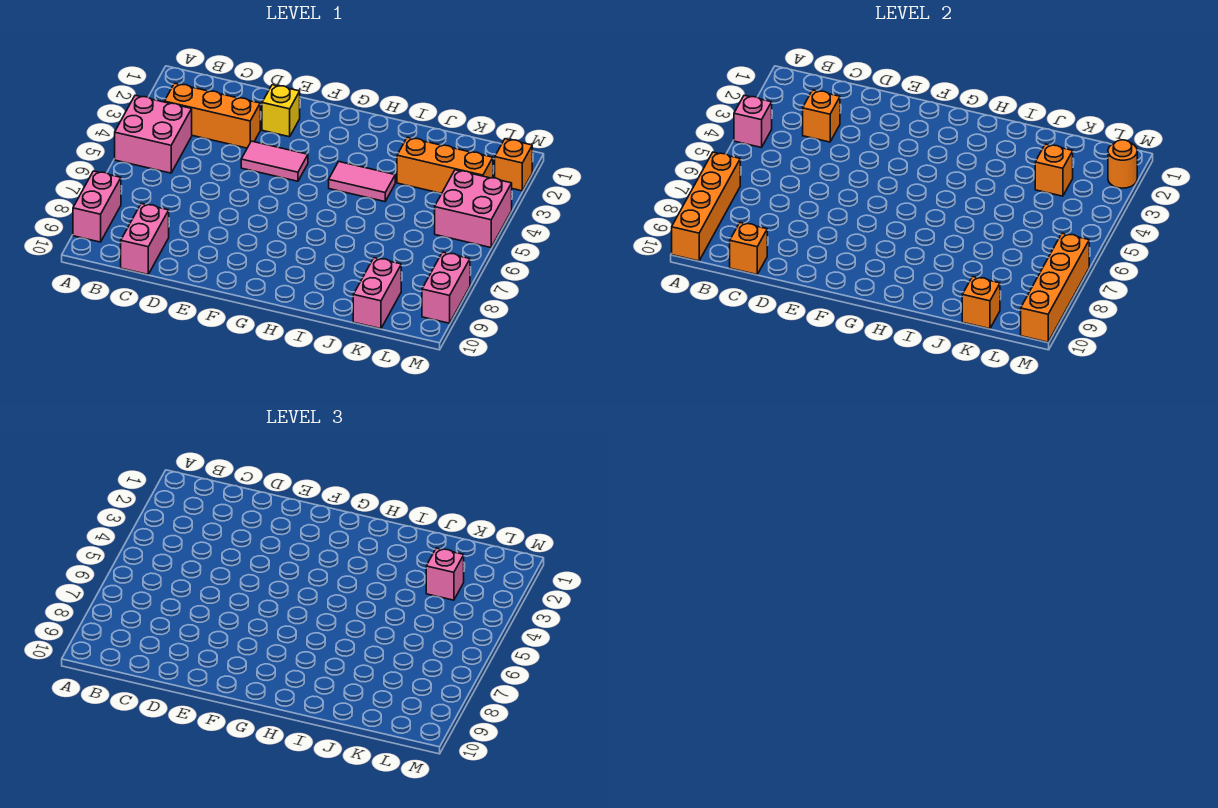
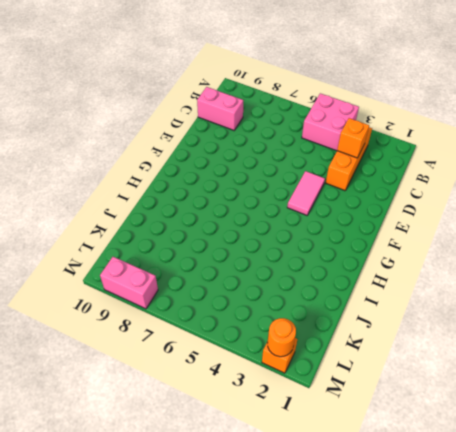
none -> pink 1x2 brick [73,171,121,242]
none -> yellow 1x1 brick [262,85,300,137]
none -> pink 1x2 tile [329,162,395,202]

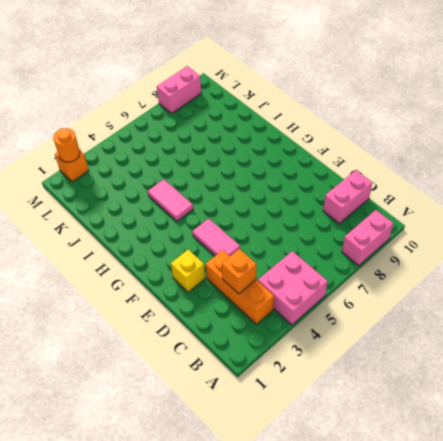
none -> orange 1x3 brick [397,137,493,193]
none -> pink 1x2 brick [353,258,401,329]
none -> pink 2x2 brick [435,170,512,248]

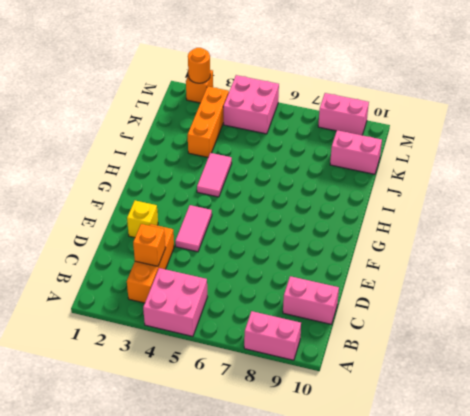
none -> pink 1x1 brick [734,95,772,148]
none -> orange 1x4 brick [672,152,740,261]
none -> orange 1x1 brick [730,223,767,274]

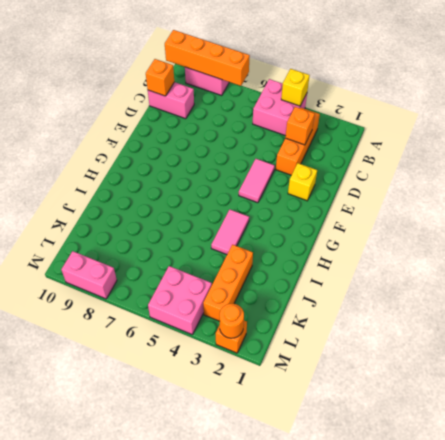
yellow 1x1 brick [281,69,310,106] -> pink 1x1 brick [734,95,772,148]
none -> pink 1x2 brick [353,258,401,329]
none -> orange 1x1 brick [1035,144,1073,196]
none -> orange 1x1 brick [962,277,1000,329]

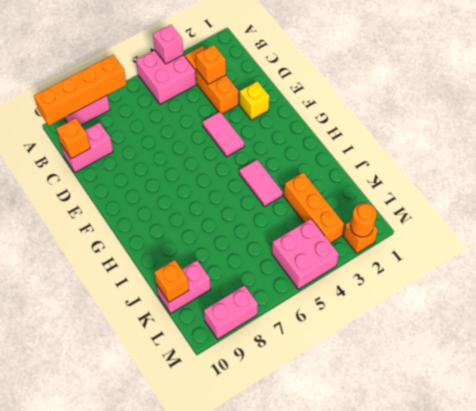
none -> orange 1x1 brick [1035,144,1073,196]
none -> orange 1x4 brick [1021,233,1089,342]
none -> pink 1x1 brick [426,548,464,600]

